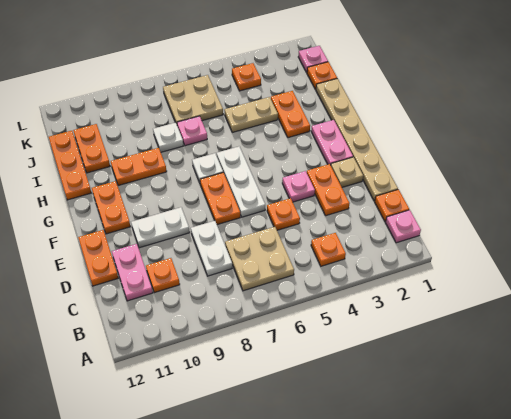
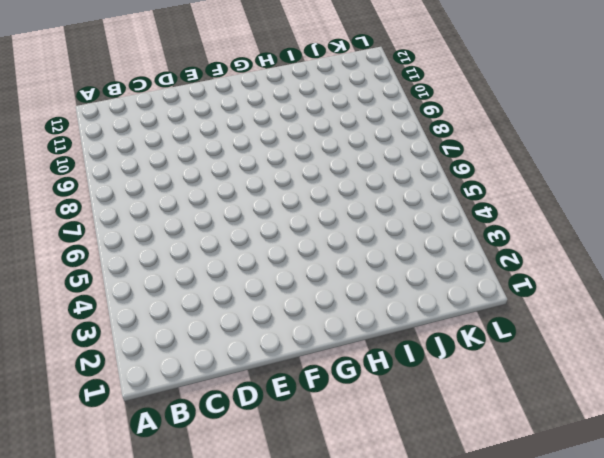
none -> pink 1x1 plate [385,210,421,243]
none -> orange 1x1 plate [311,233,346,266]
none -> tan 2x2 plate [225,227,294,291]
none -> orange 1x1 plate [375,189,409,222]

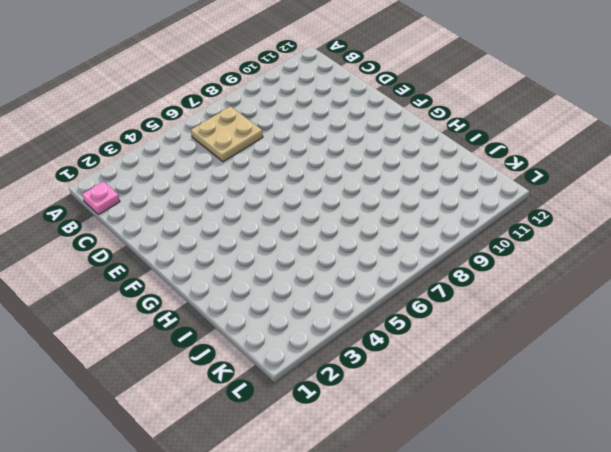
none -> orange 1x1 plate [311,233,346,266]
none -> orange 1x1 plate [375,189,409,222]
none -> white 1x2 plate [191,221,232,276]
none -> orange 1x1 plate [146,258,180,293]

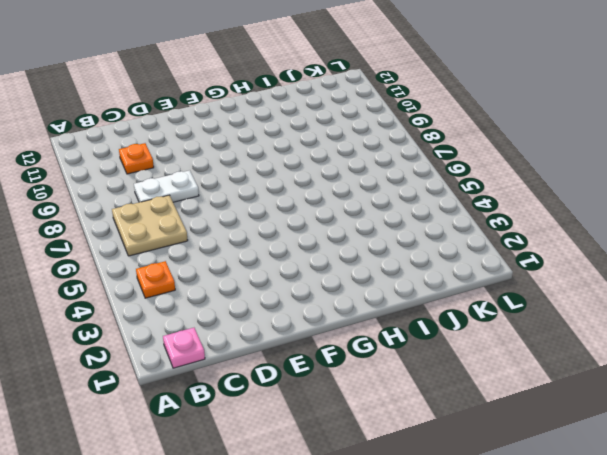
none -> orange 1x1 plate [375,189,409,222]
none -> pink 1x2 plate [112,244,153,301]
none -> tan 1x6 plate [316,78,398,201]
none -> orange 1x2 plate [307,164,350,216]

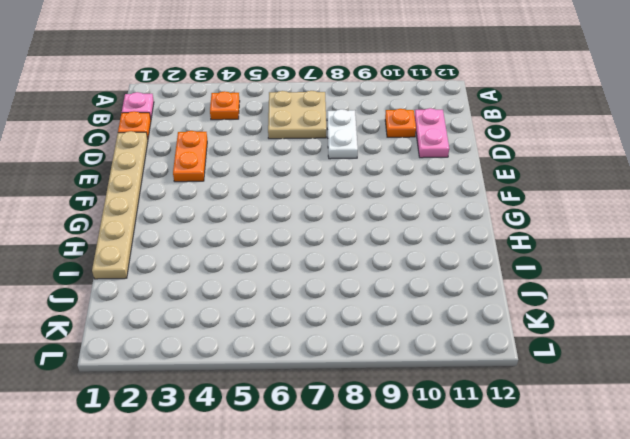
none -> orange 1x1 plate [267,198,300,230]
none -> orange 1x2 plate [78,230,118,286]
none -> tan 1x1 plate [331,157,363,187]
none -> pink 1x1 plate [282,171,315,202]

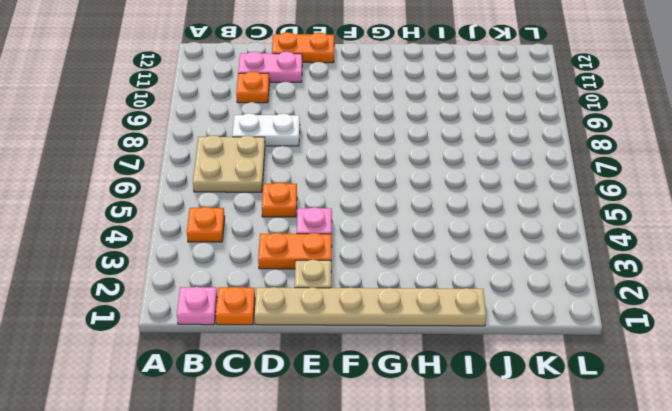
none -> white 1x3 plate [217,146,265,217]
none -> orange 1x2 plate [200,173,240,225]
none -> white 1x2 plate [131,207,190,248]
none -> pink 1x2 plate [311,120,353,165]

